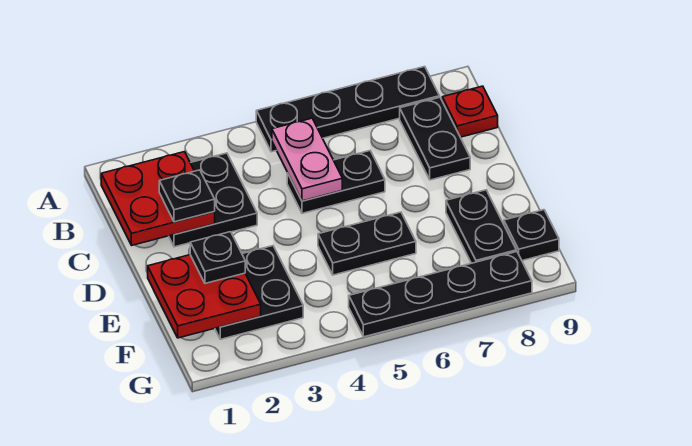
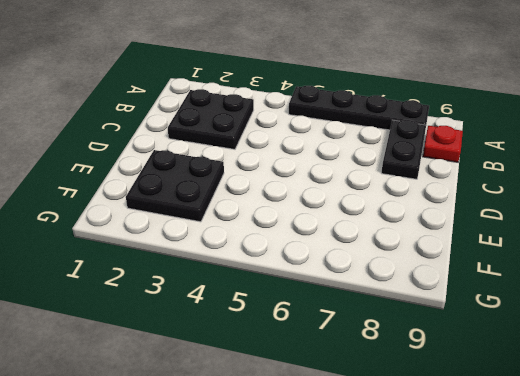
none -> black 1x2 plate [287,151,385,213]
none -> black 1x2 plate [318,212,416,275]
none -> black 1x2 plate [446,190,517,263]

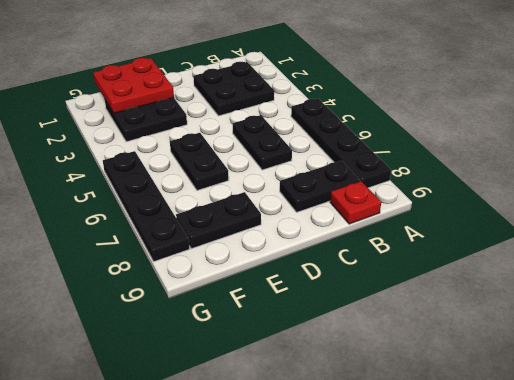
none -> black 1x1 plate [504,210,559,261]
none -> red 2x2 plate [101,152,215,245]
none -> pink 1x2 plate [272,118,342,201]

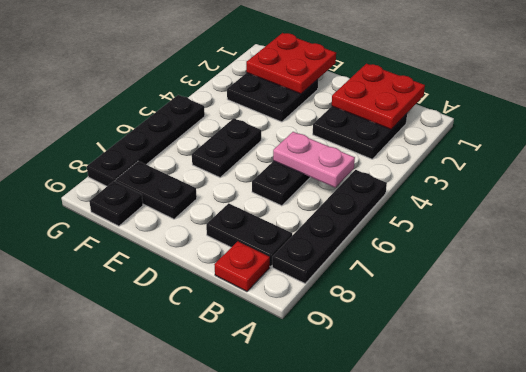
none -> black 1x1 plate [159,170,215,222]
none -> black 1x1 plate [190,232,245,283]

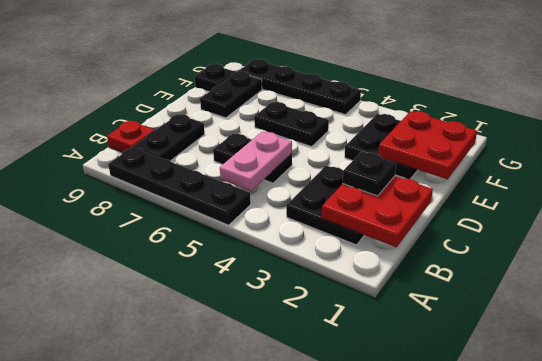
none -> black 1x1 plate [190,232,245,283]

